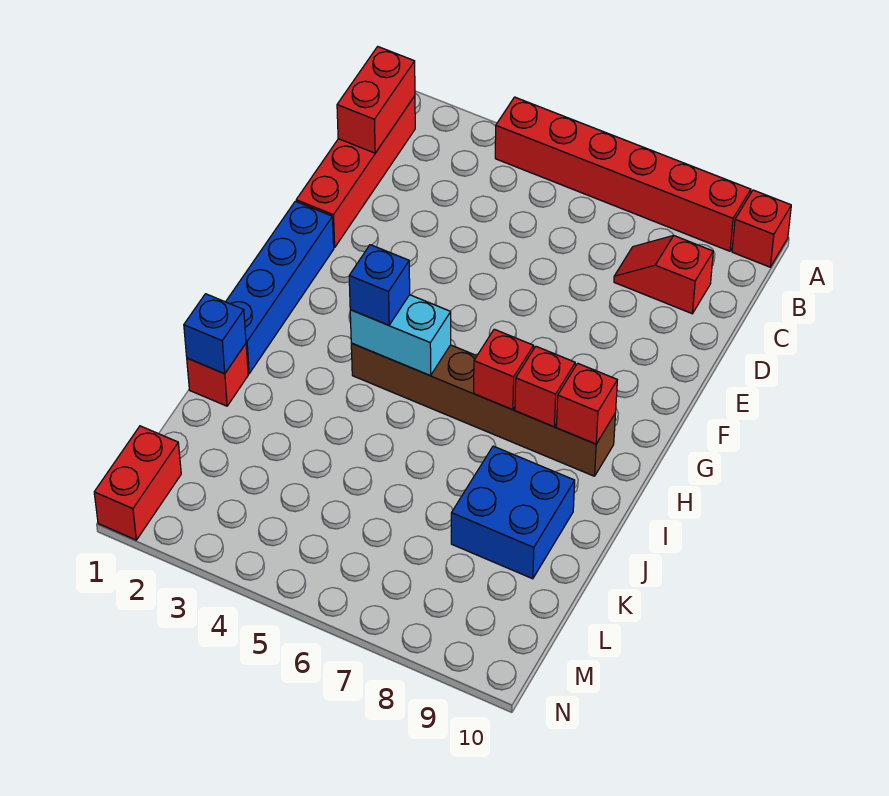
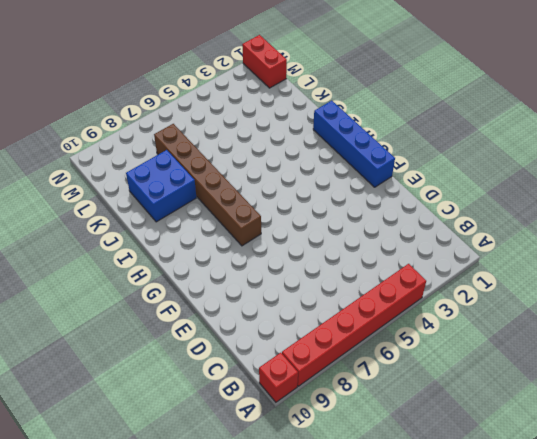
brown 1x6 brick [154,124,261,246] -> brown 1x6 brick turned to [351,343,616,476]
none -> red 1x4 brick [296,96,415,248]
none -> red 1x2 slope [614,235,713,314]
none -> red 1x1 brick [187,344,248,406]

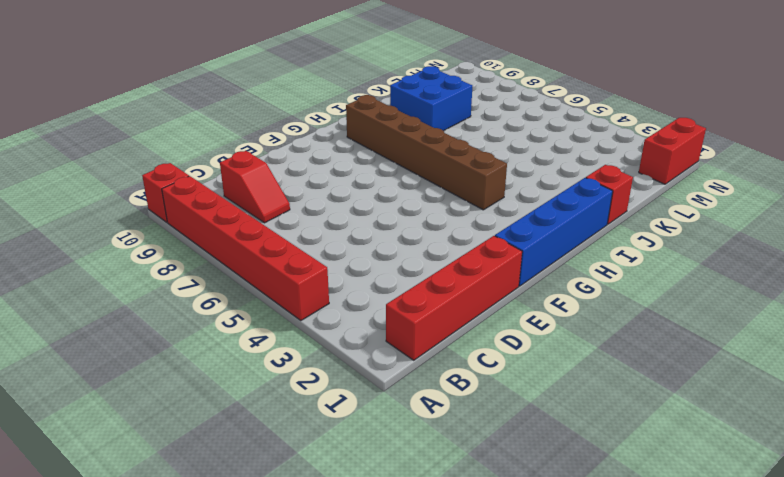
none -> red 1x2 brick [337,47,415,153]
none -> cyan 1x2 brick [350,295,451,376]
none -> red 1x1 brick [474,329,534,410]

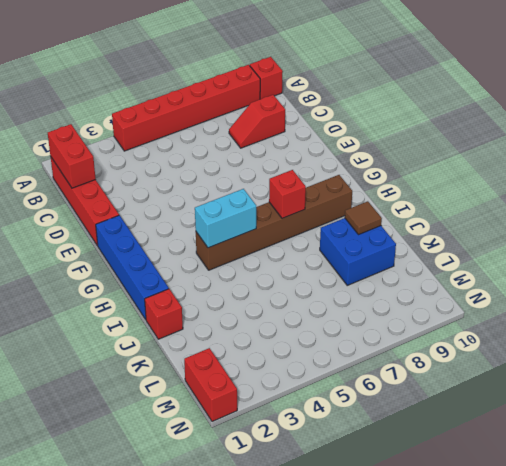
brown 1x1 tile [345,201,382,235] -> none
none -> red 1x1 brick [515,346,575,427]
none -> red 1x1 brick [556,363,617,444]
none -> blue 1x1 brick [184,294,246,374]

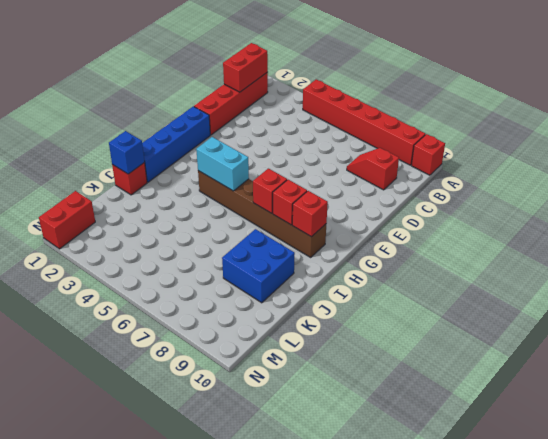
none -> blue 1x1 brick [349,245,410,325]

